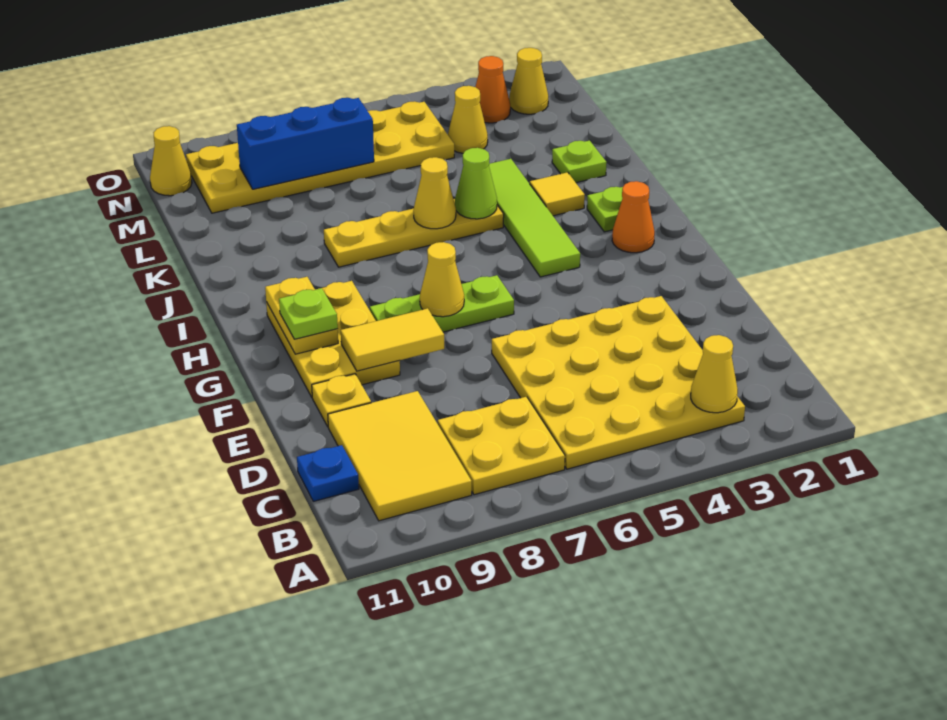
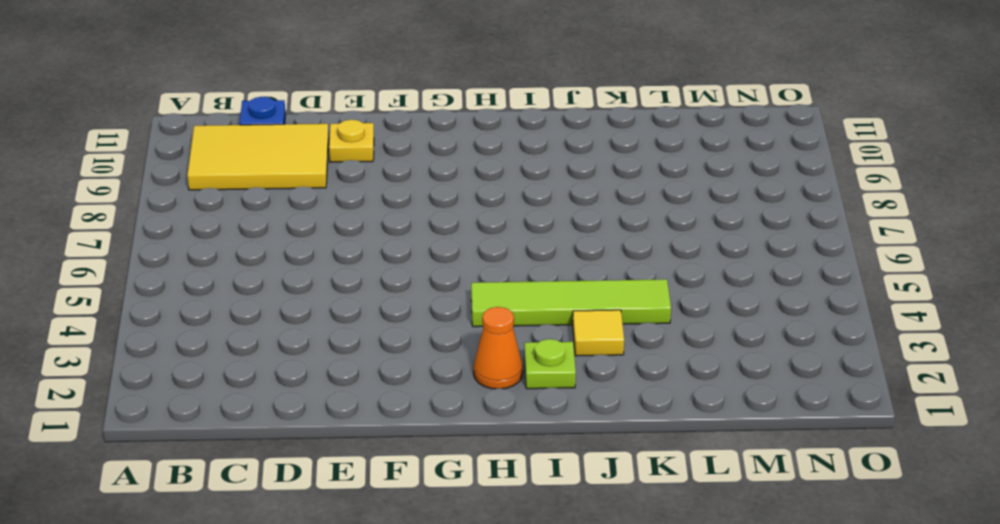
none -> yellow 4x4 plate [492,296,745,469]
none -> yellow 2x2 plate [438,397,565,495]
none -> yellow 2x3 plate [266,281,400,397]

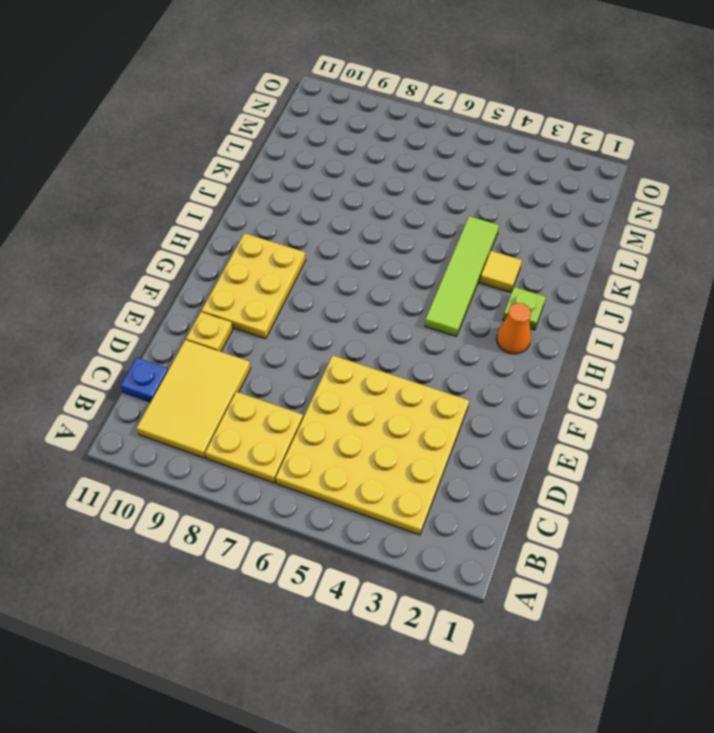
none -> lime 1x3 plate [370,275,514,332]
none -> yellow 1x4 plate [324,199,504,267]
none -> lime 1x1 plate [552,141,607,183]

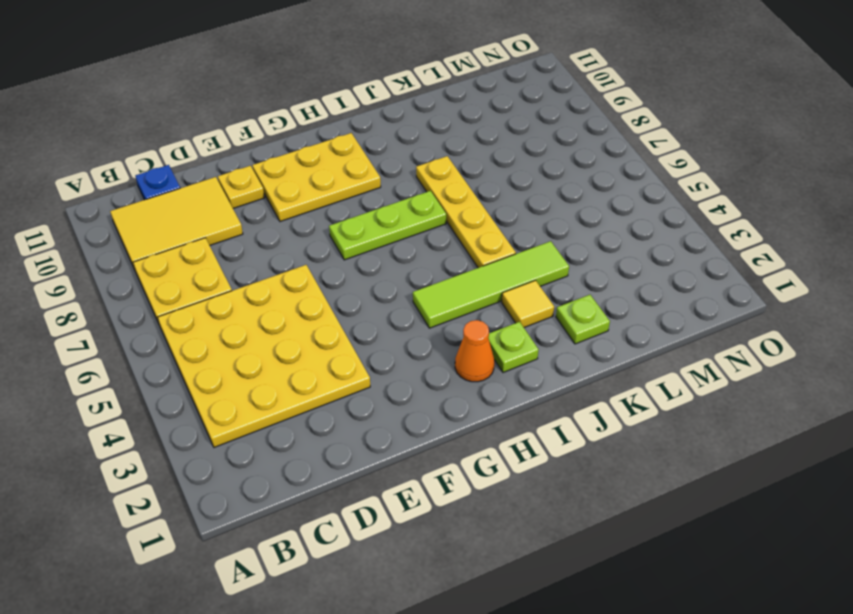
lime 1x3 plate [329,191,446,260] -> lime 1x3 plate turned to [370,275,514,332]
none -> yellow 1x1 cone [448,86,488,153]
none -> yellow 2x6 plate [186,101,454,213]
none -> yellow 1x1 cone [509,48,548,114]

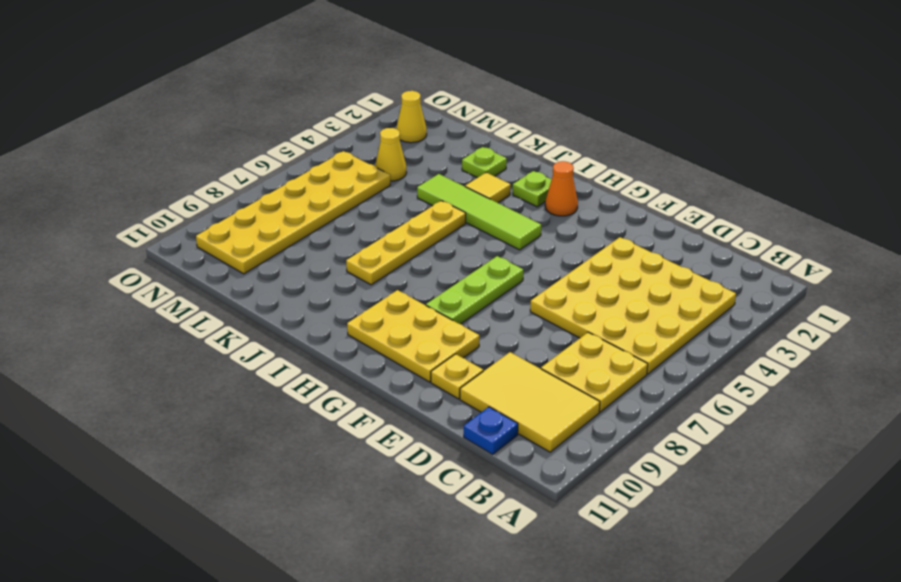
none -> orange 1x1 cone [475,56,510,123]
none -> yellow 1x1 cone [150,126,192,196]
none -> yellow 1x1 cone [691,335,738,413]

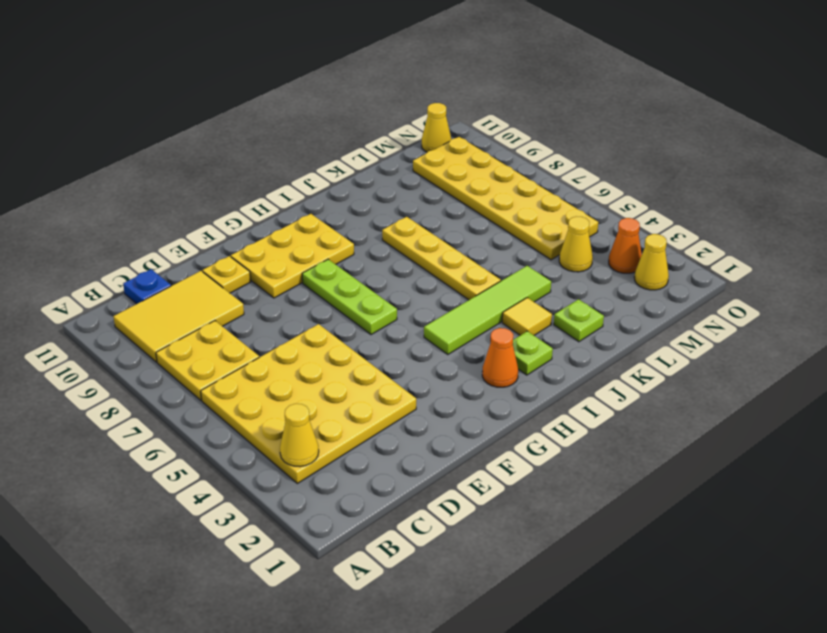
none -> yellow 1x2 tile [341,308,444,371]
none -> yellow 1x1 cone [420,242,464,317]
none -> yellow 1x2 plate [265,277,338,354]

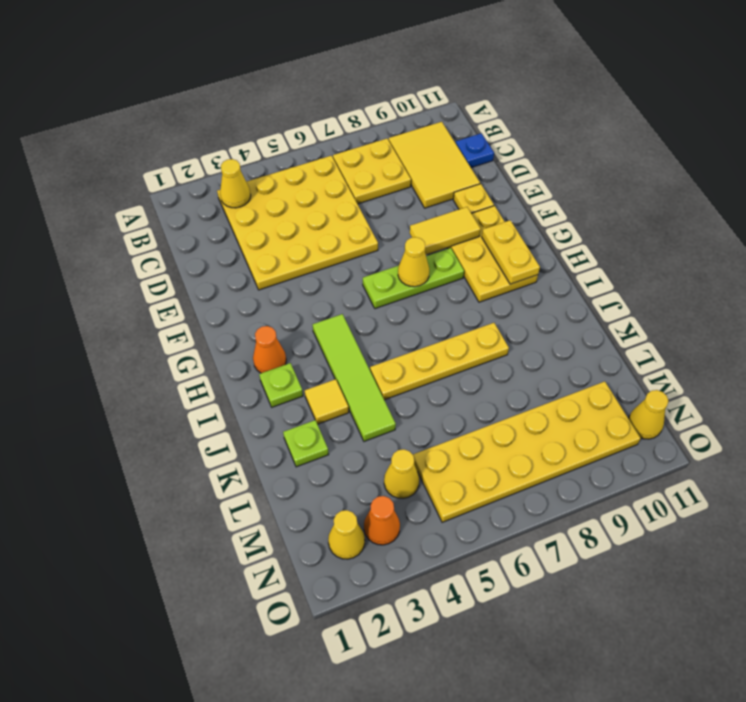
none -> lime 1x1 cone [455,148,497,219]
none -> yellow 1x1 cone [413,157,456,229]
none -> blue 1x3 brick [237,98,374,189]

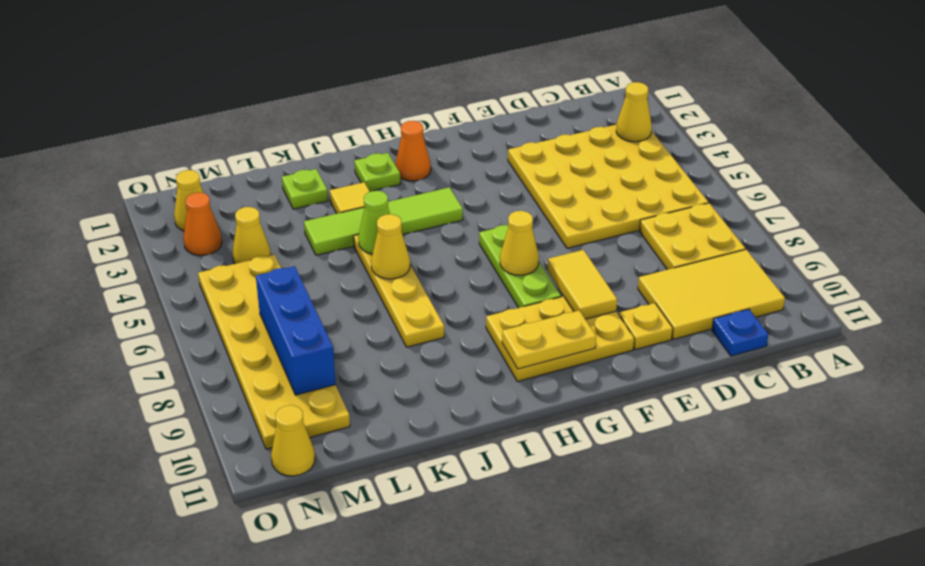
none -> lime 1x1 plate [279,288,338,339]

